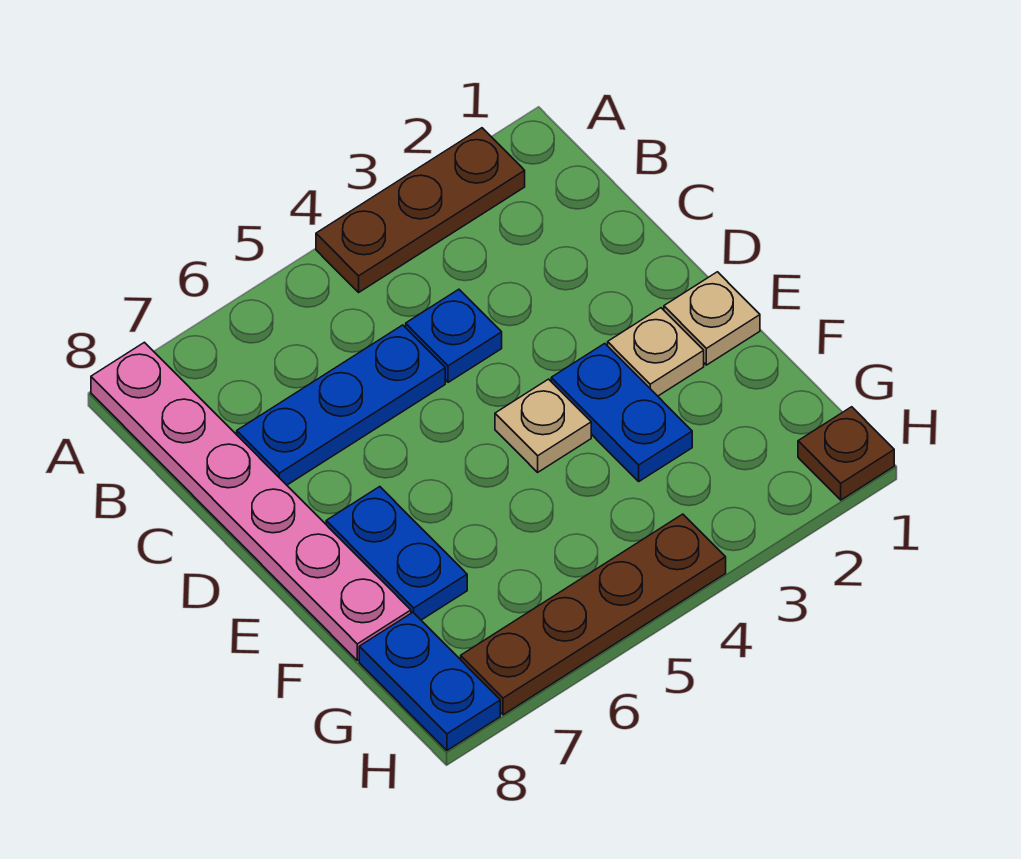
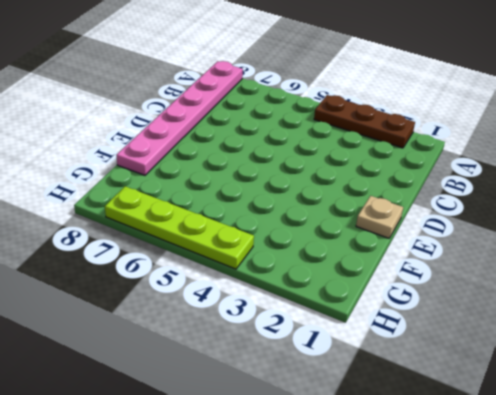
lime 1x4 plate [105,186,254,269] -> brown 1x4 plate [461,514,726,715]
none -> blue 1x1 plate [406,289,502,382]
none -> blue 1x3 plate [237,325,445,485]
none -> tan 1x1 plate [608,308,704,396]

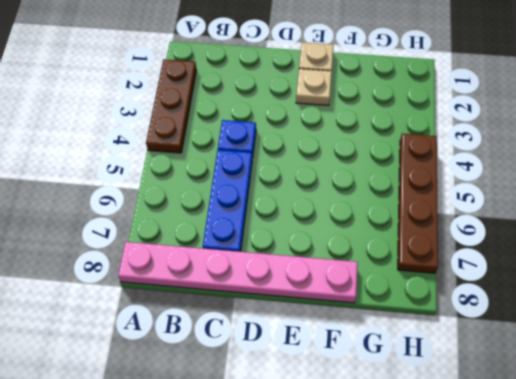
none -> blue 1x2 plate [551,344,692,481]
none -> tan 1x1 plate [495,379,591,472]
none -> blue 1x2 plate [326,487,467,620]

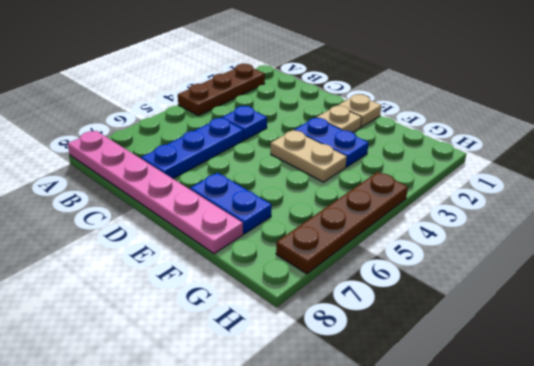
tan 1x2 plate [271,130,347,182] -> tan 1x1 plate [495,379,591,472]
none -> blue 1x2 plate [359,612,500,750]
none -> brown 1x1 plate [798,407,894,500]

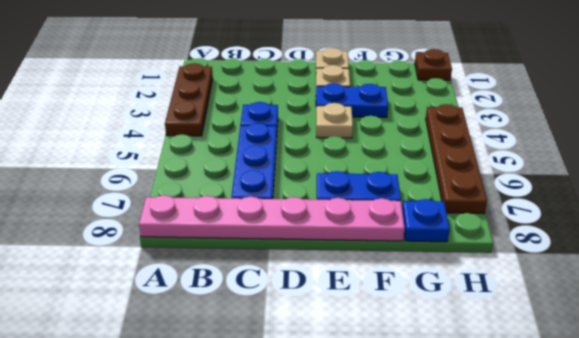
blue 1x1 plate [402,199,450,242] -> blue 1x2 plate [359,612,500,750]

